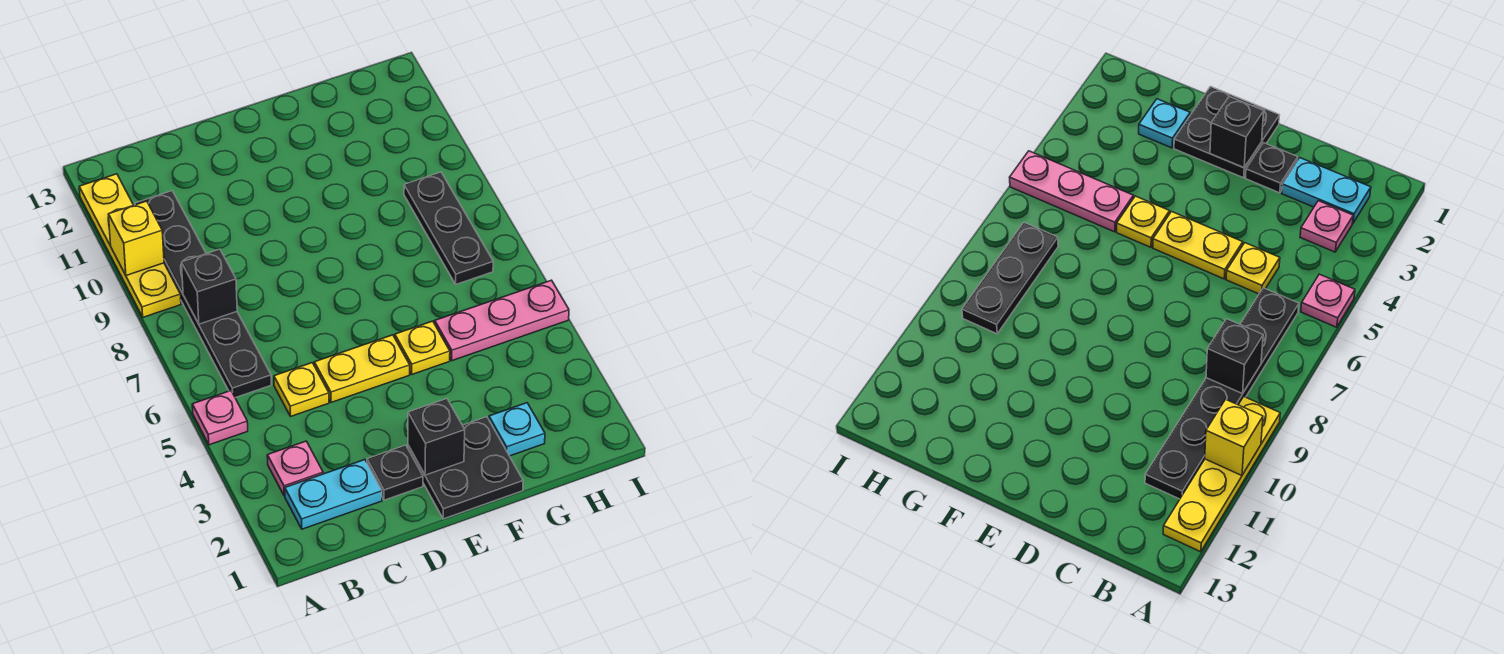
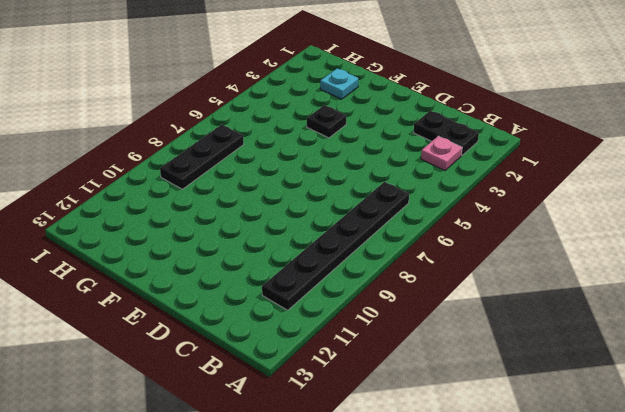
black 1x2 plate [413,111,479,155] -> cyan 1x2 plate [285,460,382,529]
black 1x1 plate [307,105,346,138] -> black 1x1 plate moved to [367,445,423,500]
none -> pink 1x1 plate [192,391,248,445]
none -> yellow 1x4 plate [79,174,181,317]
none -> yellow 1x1 plate [274,363,329,416]

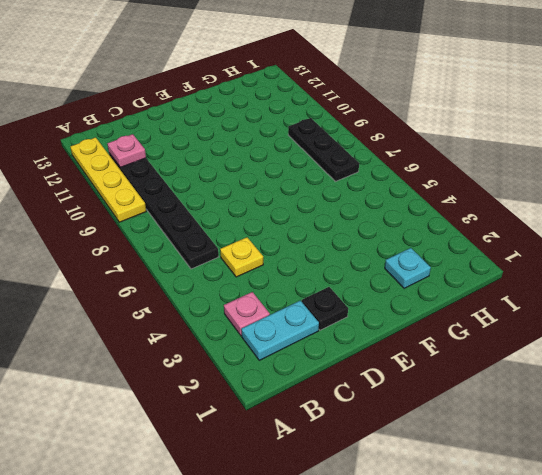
pink 1x1 plate [107,134,146,168] -> pink 1x1 plate moved to [192,391,248,445]
none -> yellow 1x2 plate [314,335,410,402]
none -> black 2x2 plate [408,417,523,519]
none -> yellow 1x1 plate [395,321,450,374]

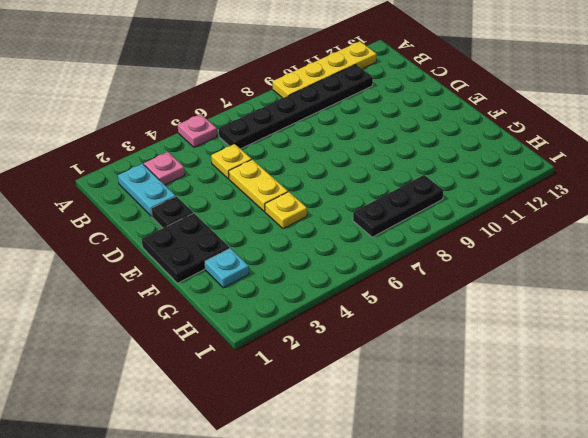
none -> pink 1x3 plate [435,280,569,361]
none -> yellow 1x1 brick [108,201,164,276]
none -> black 1x1 brick [182,249,237,324]

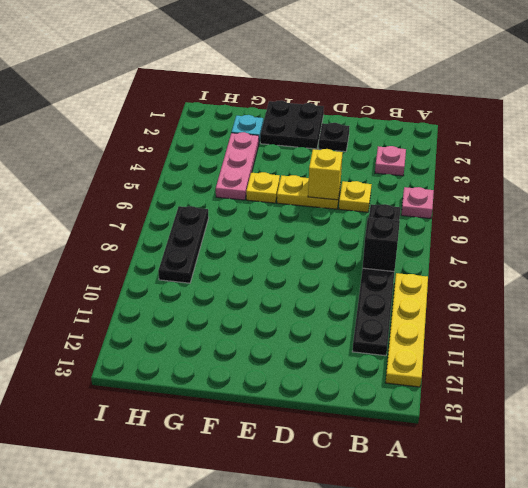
yellow 1x1 brick [308,149,342,200] -> yellow 1x1 brick moved to [108,201,164,276]
pink 1x3 plate [216,132,259,200] -> pink 1x3 plate turned to [435,280,569,361]
none -> cyan 1x2 plate [285,460,382,529]
none -> black 1x1 brick [408,399,465,475]

